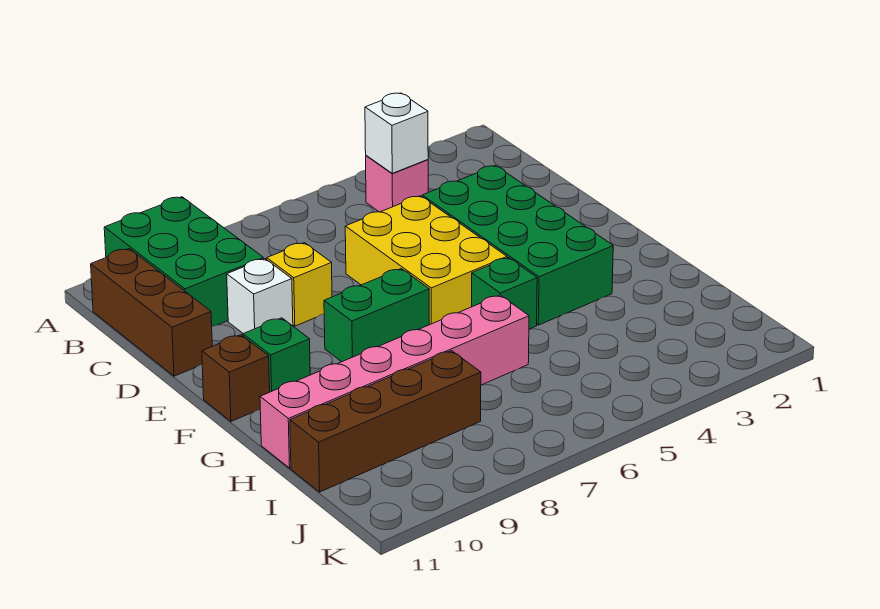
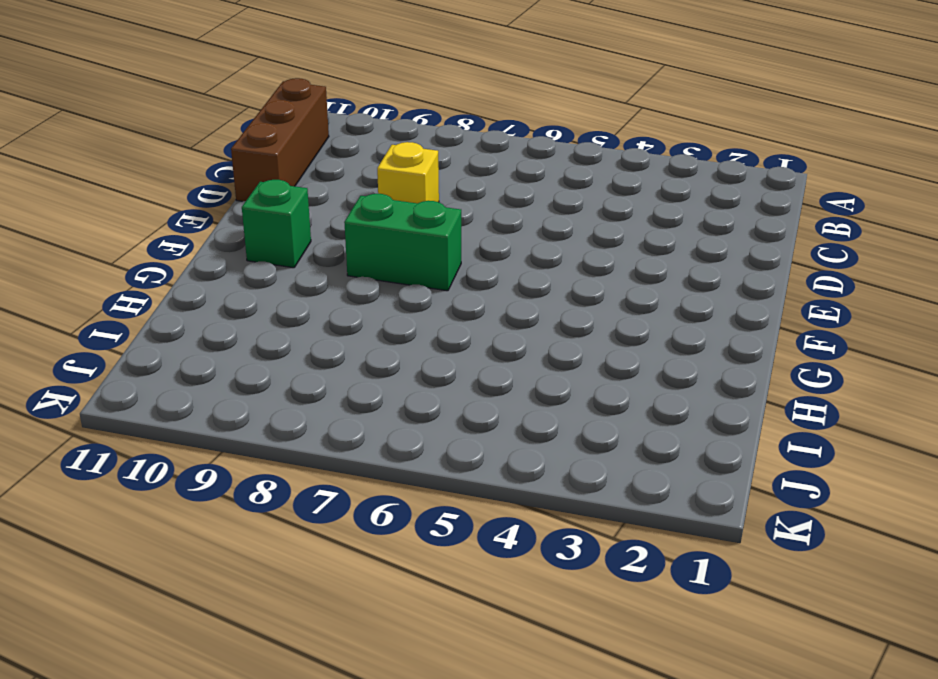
none -> green 2x3 brick [104,197,263,326]
none -> pink 1x1 brick [366,156,428,212]
none -> green 2x4 brick [422,166,613,325]

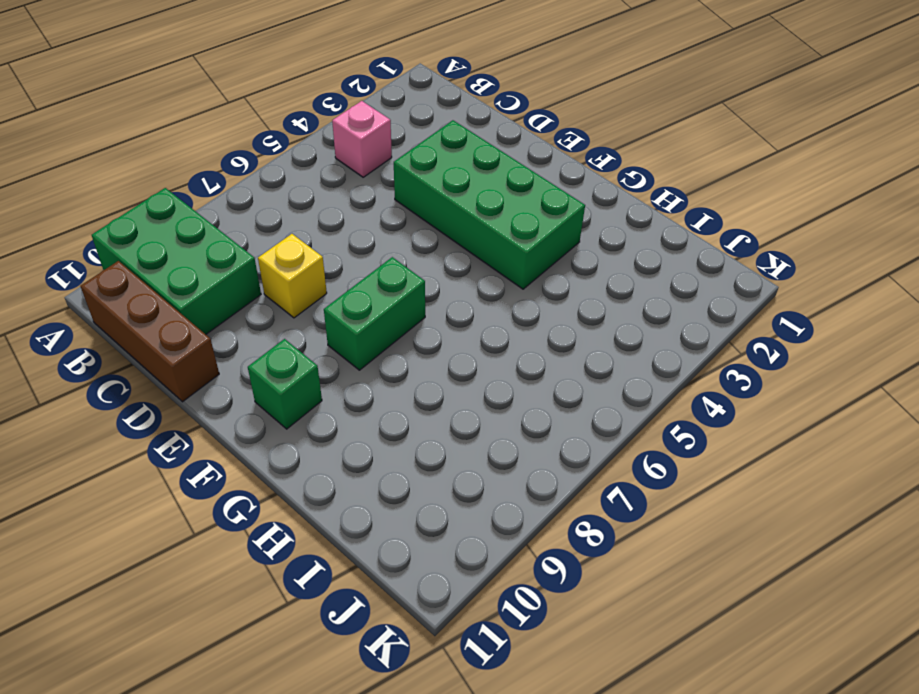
none -> yellow 2x3 brick [345,196,507,325]
none -> white 1x1 brick [227,259,293,334]
none -> brown 1x1 brick [202,335,270,421]

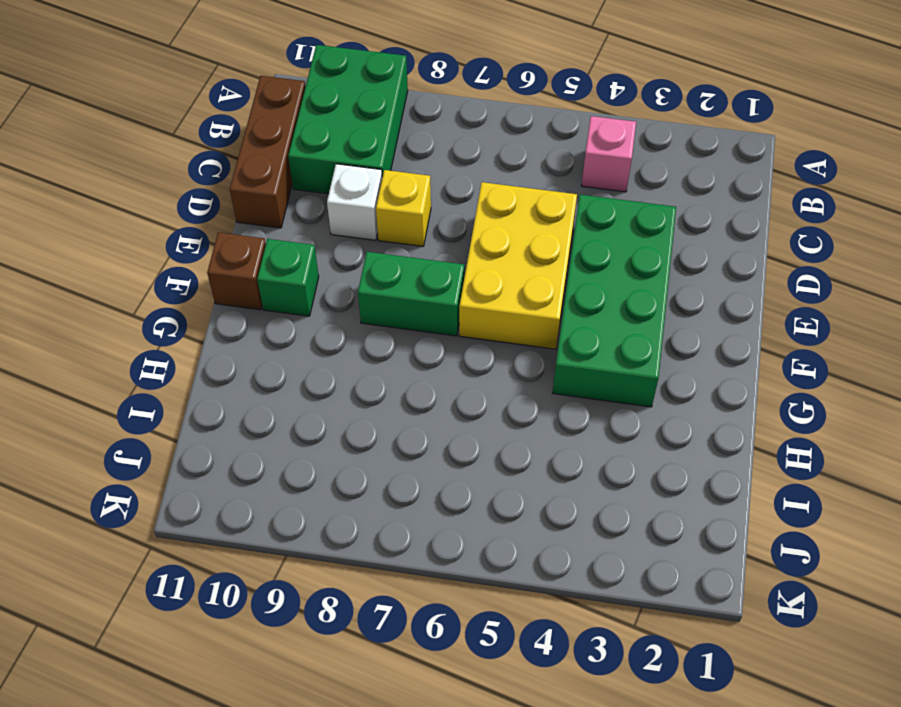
none -> green 1x1 brick [472,258,537,329]
none -> pink 1x6 brick [260,295,529,468]
none -> brown 1x4 brick [290,351,481,492]

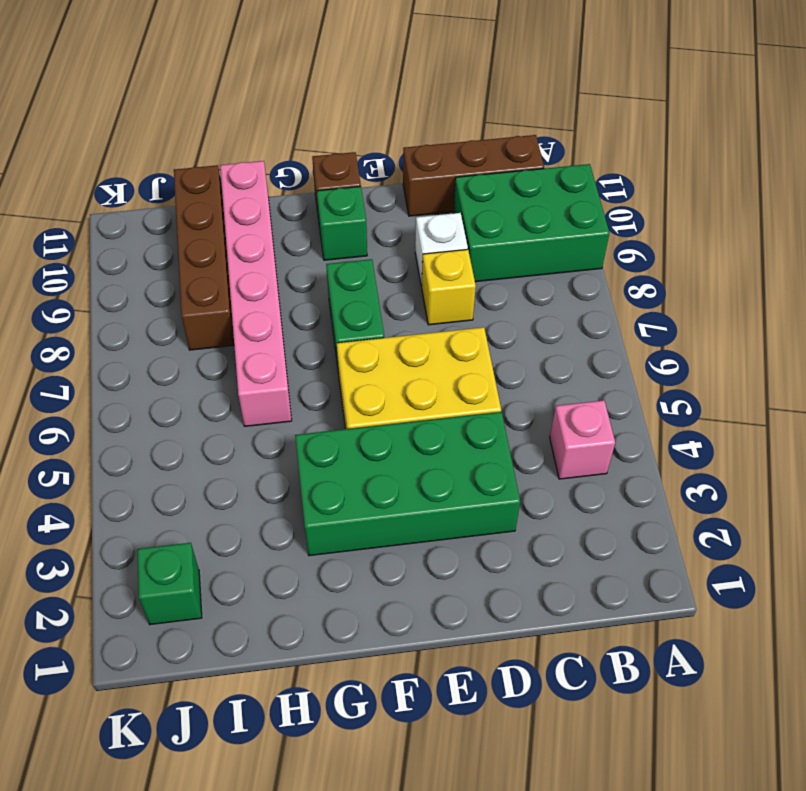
green 1x1 brick [137,543,202,625] -> green 1x1 brick moved to [472,258,537,329]
none -> white 1x1 brick [365,93,428,173]

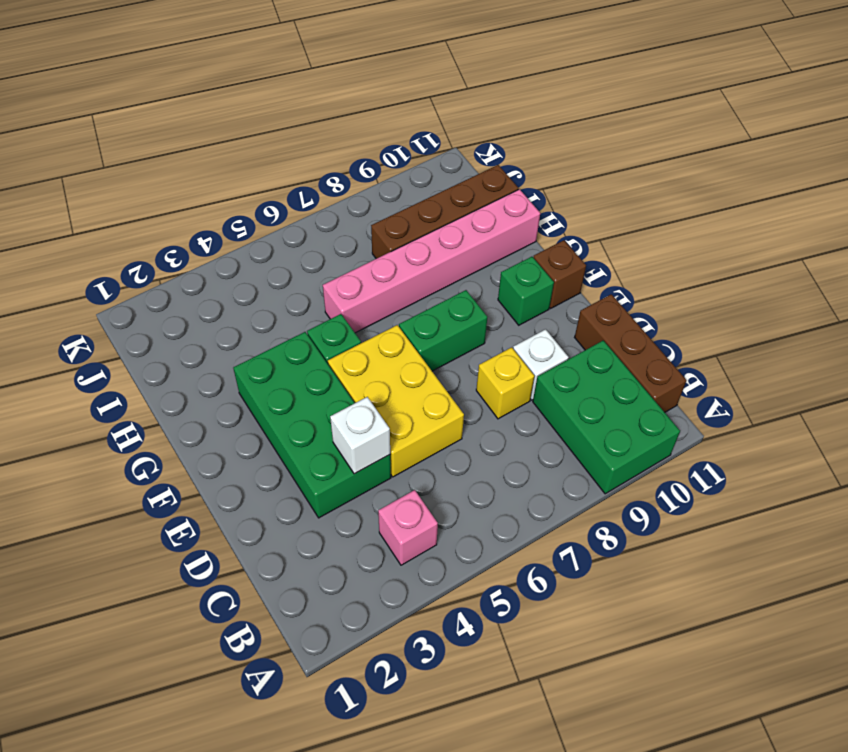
white 1x1 brick [330,397,390,474] -> white 1x1 brick moved to [365,93,428,173]

